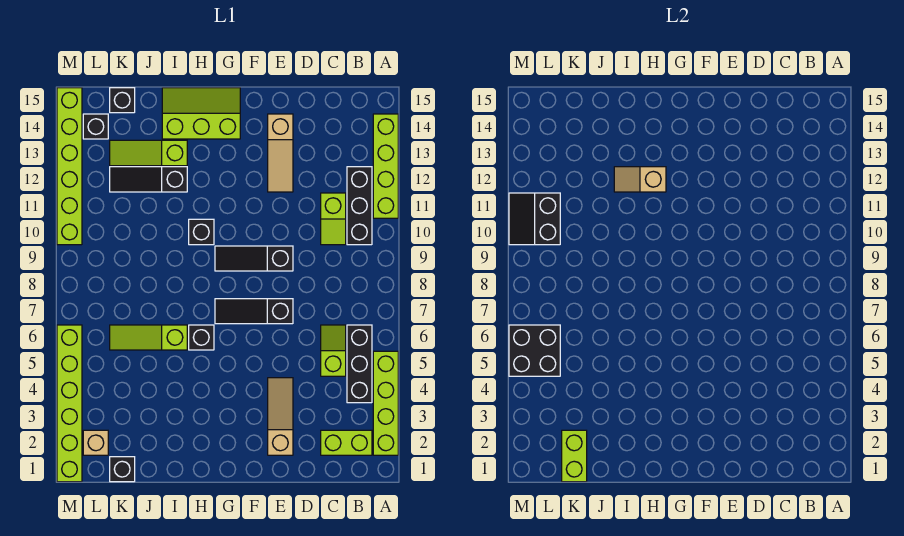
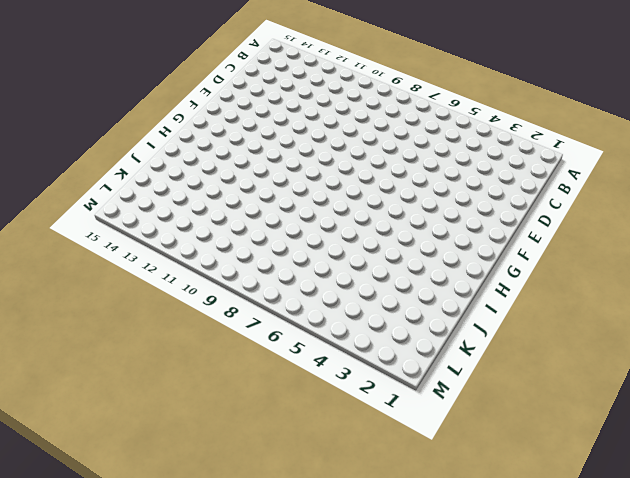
none -> lime 1x4 brick [373,351,398,455]
none -> lime 1x4 brick [373,114,398,218]
none -> lime 1x2 brick [321,430,372,455]

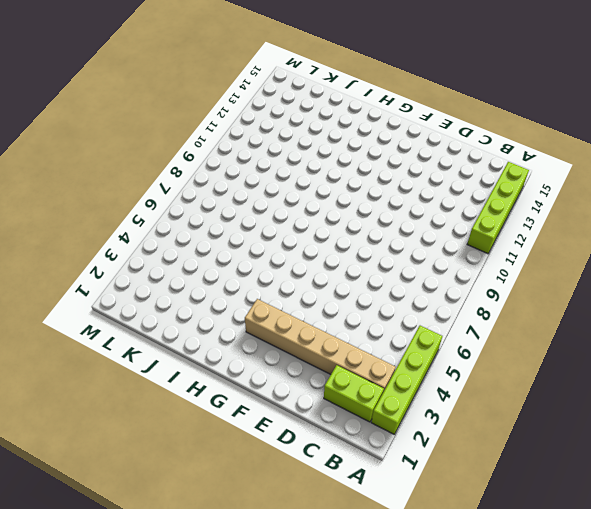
tan 1x6 brick [245,299,396,392] -> tan 1x3 slope [268,378,293,455]
none -> black 1x3 brick [347,325,372,403]
none -> black 1x3 brick [347,167,372,245]
none -> lime 1x2 slope [321,325,346,376]

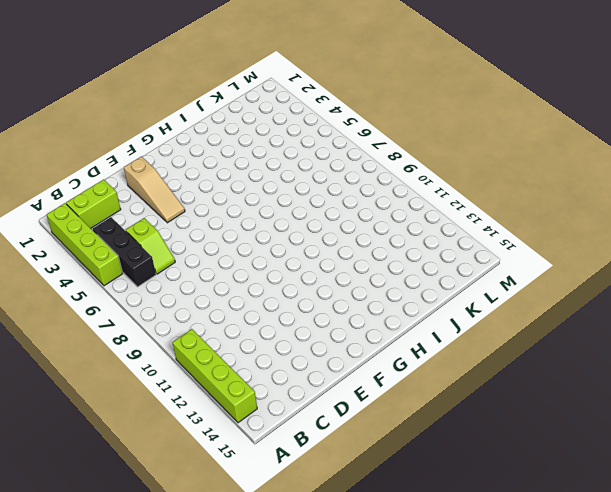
none -> black 1x3 brick [347,167,372,245]
none -> lime 1x2 slope [321,193,346,245]
none -> black 1x3 slope [215,299,293,324]

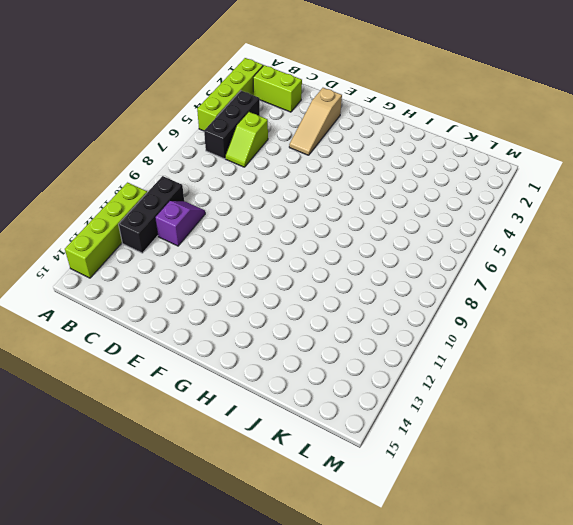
purple 1x2 slope [155,201,205,246] -> lime 1x2 slope [321,193,346,245]
none -> black 1x3 slope [215,299,293,324]
none -> black 1x3 slope [215,246,293,271]
none -> tan 1x3 slope [268,114,293,192]

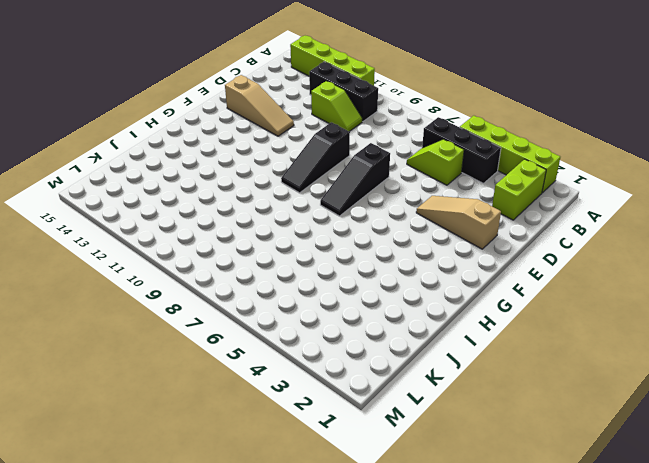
none -> lime 2x3 slope [162,88,240,139]
none -> black 1x1 brick [189,325,214,350]
none -> black 1x1 brick [189,219,214,245]

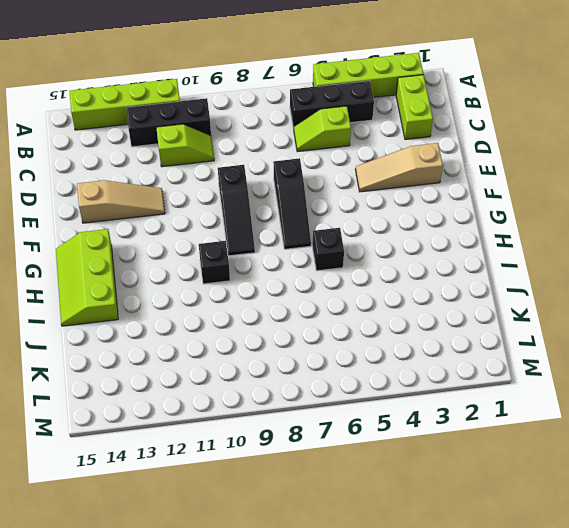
none -> lime 1x3 slope [110,325,187,350]
none -> black 1x3 slope [110,167,187,192]
none -> lime 1x3 slope [110,140,187,166]

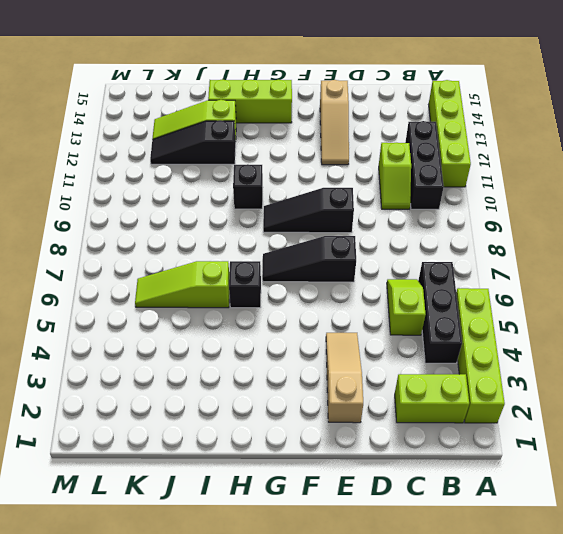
none -> black 1x1 brick [110,457,135,482]
none -> black 1x1 brick [110,88,135,113]
none -> tan 1x1 brick [83,430,108,455]

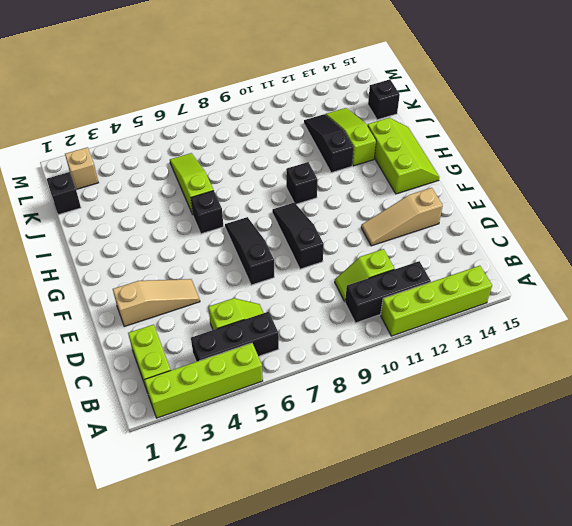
none -> black 1x1 brick [83,114,108,139]
none -> lime 1x6 brick [57,325,82,482]
none -> lime 1x6 brick [57,88,82,245]

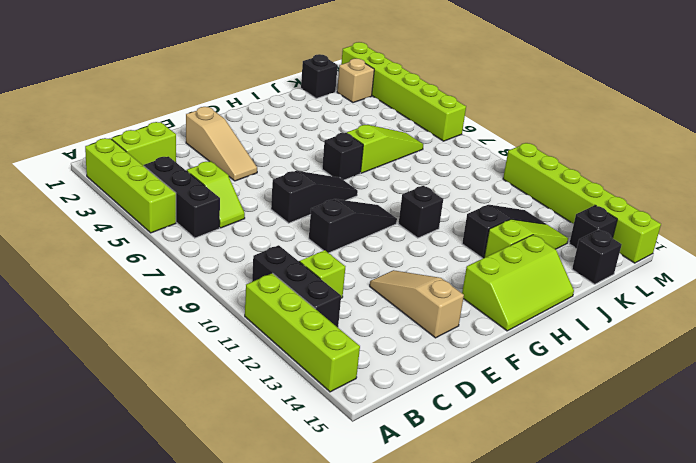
none -> tan 1x2 slope [614,167,666,192]
none -> lime 1x2 brick [562,430,587,482]
none -> black 2x2 brick [509,325,560,376]

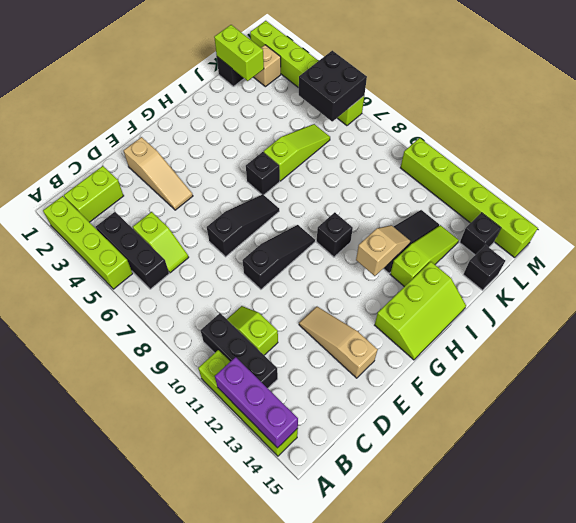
purple 1x3 brick [215,357,298,448] -> none
none -> black 2x2 slope [509,193,560,245]

